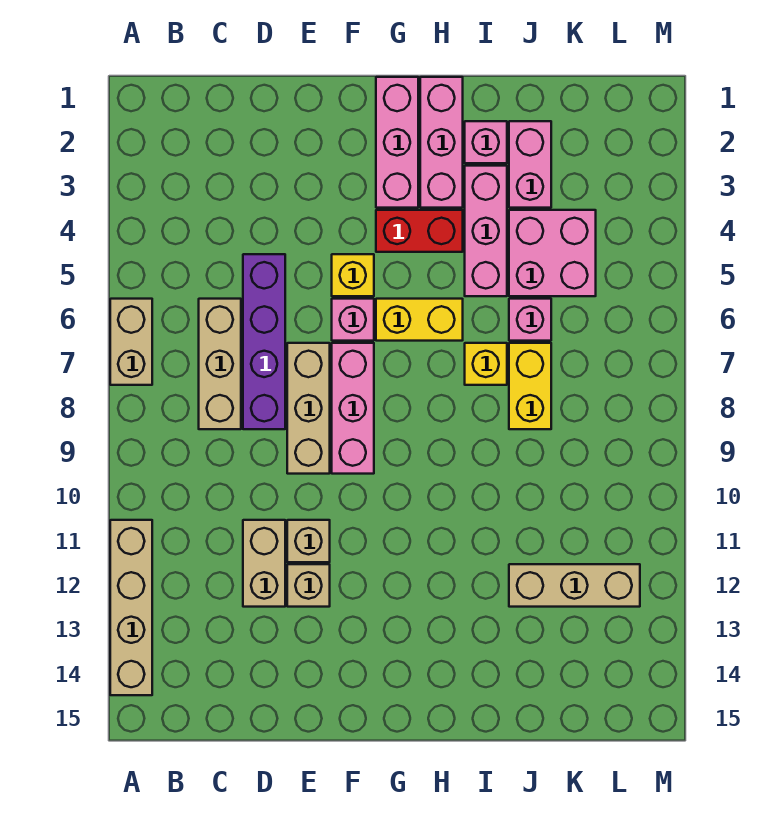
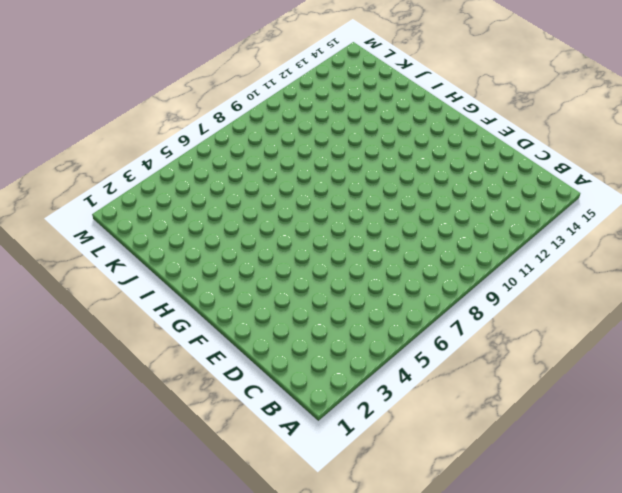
none -> tan 1x2 brick [110,299,152,385]
none -> tan 1x4 brick [110,520,152,695]
none -> tan 1x3 brick [199,299,241,429]

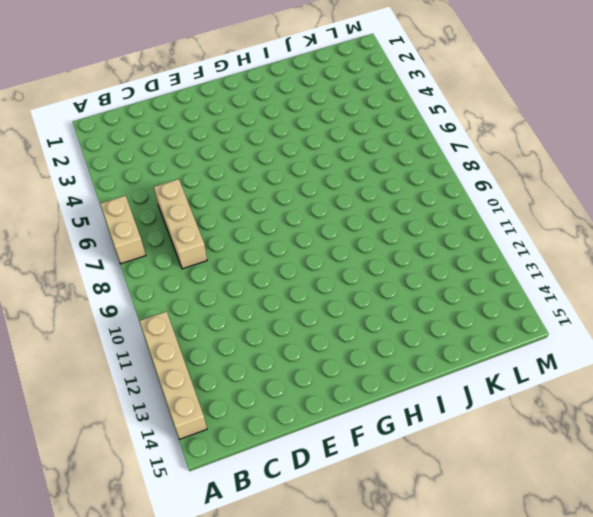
none -> purple 1x4 brick [243,254,285,429]
none -> tan 1x2 brick [243,520,285,607]
none -> tan 1x3 brick [287,343,330,474]

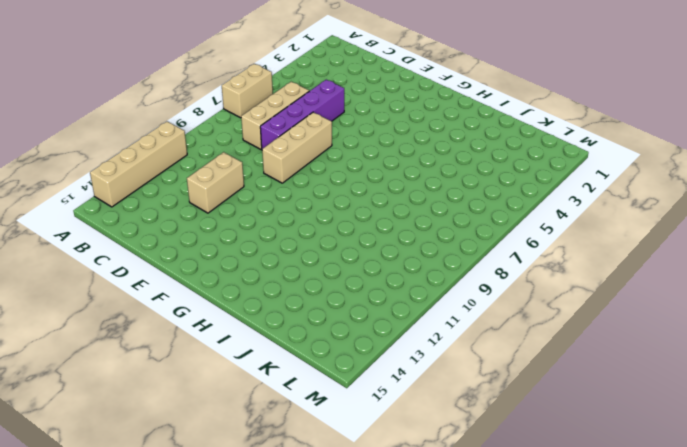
none -> tan 1x1 brick [287,520,330,562]
none -> tan 1x1 brick [287,564,330,607]
none -> yellow 1x1 brick [332,254,374,296]

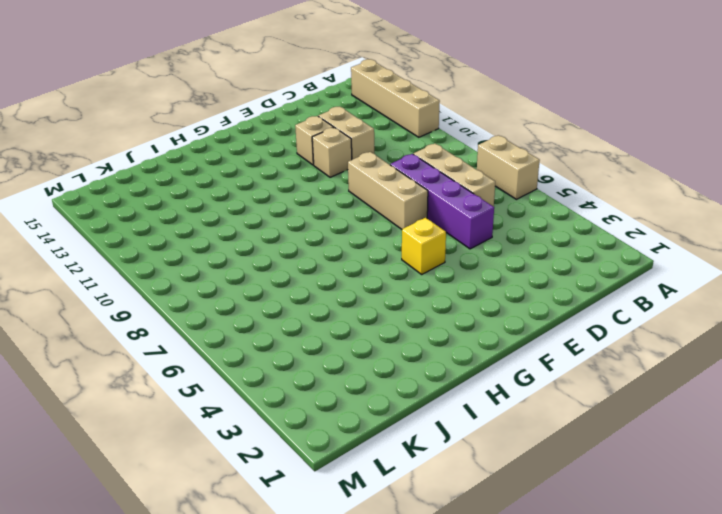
none -> pink 1x1 brick [332,299,374,341]
none -> pink 1x3 brick [332,343,374,474]
none -> pink 1x3 brick [376,77,418,208]

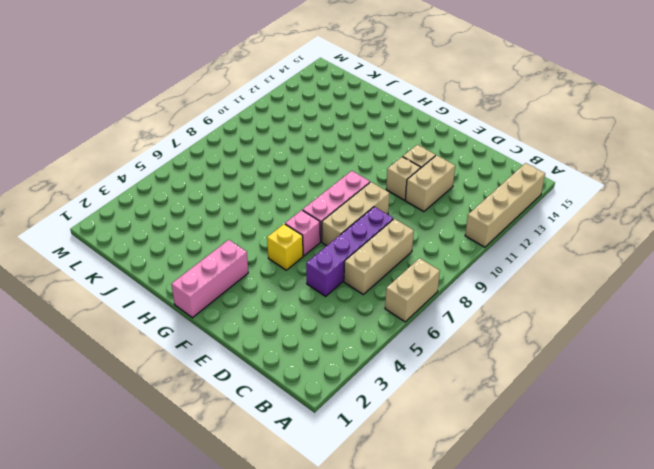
none -> red 1x2 brick [376,210,463,252]
none -> yellow 1x2 brick [376,299,463,341]
none -> pink 1x3 brick [420,77,463,208]

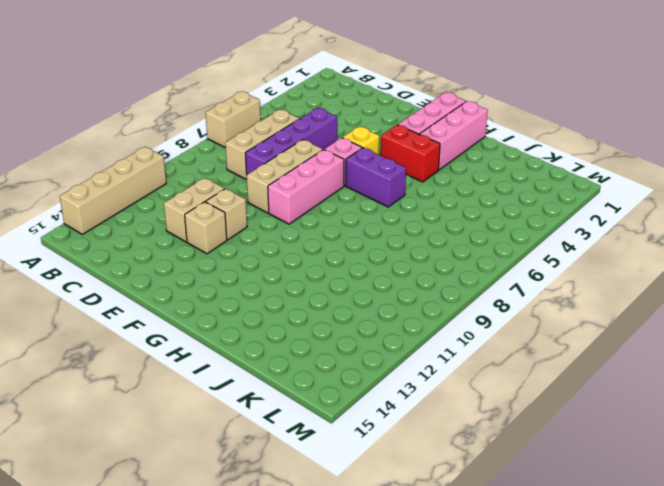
purple 1x2 brick [346,148,406,207] -> yellow 1x2 brick [376,299,463,341]
none -> pink 1x1 brick [465,121,507,163]
none -> pink 1x3 brick [465,166,507,296]
none -> yellow 1x1 brick [465,343,507,385]

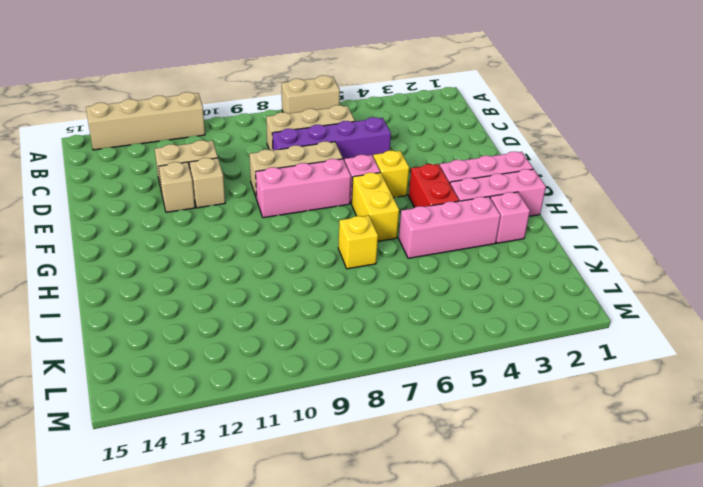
none -> pink 1x2 brick [509,121,551,208]
none -> pink 2x2 brick [509,210,596,296]
none -> pink 1x1 brick [509,299,551,341]

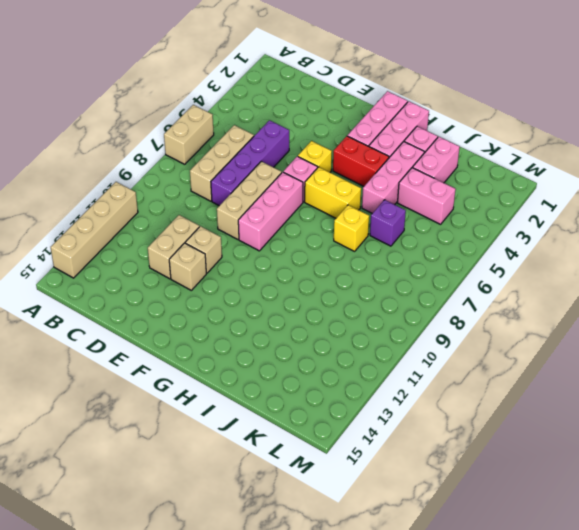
pink 1x2 brick [398,168,456,224] -> pink 2x2 brick [509,210,596,296]
purple 1x1 brick [370,200,406,246] -> pink 1x1 brick [509,299,551,341]
none -> yellow 1x2 brick [509,343,551,429]
none -> tan 1x3 brick [509,564,640,607]

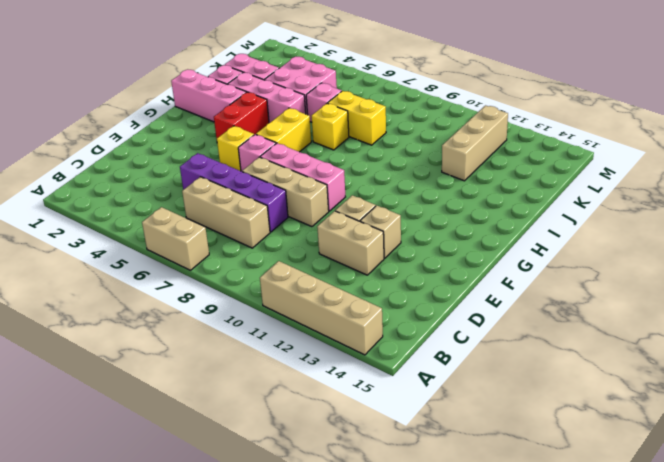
none -> pink 1x3 brick [376,77,418,208]

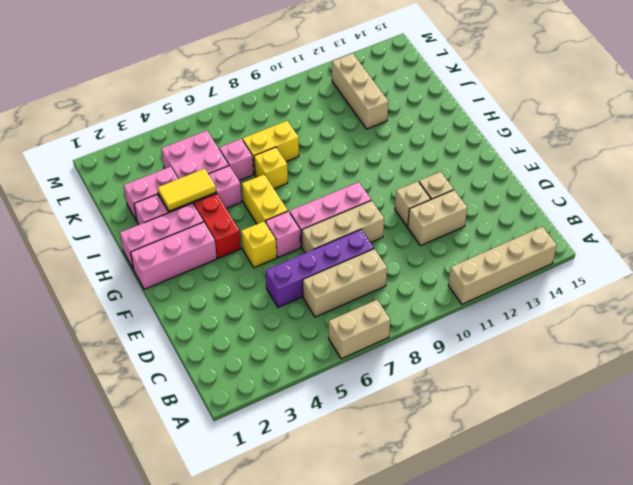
yellow 1x2 tile [158,169,216,211] -> none

